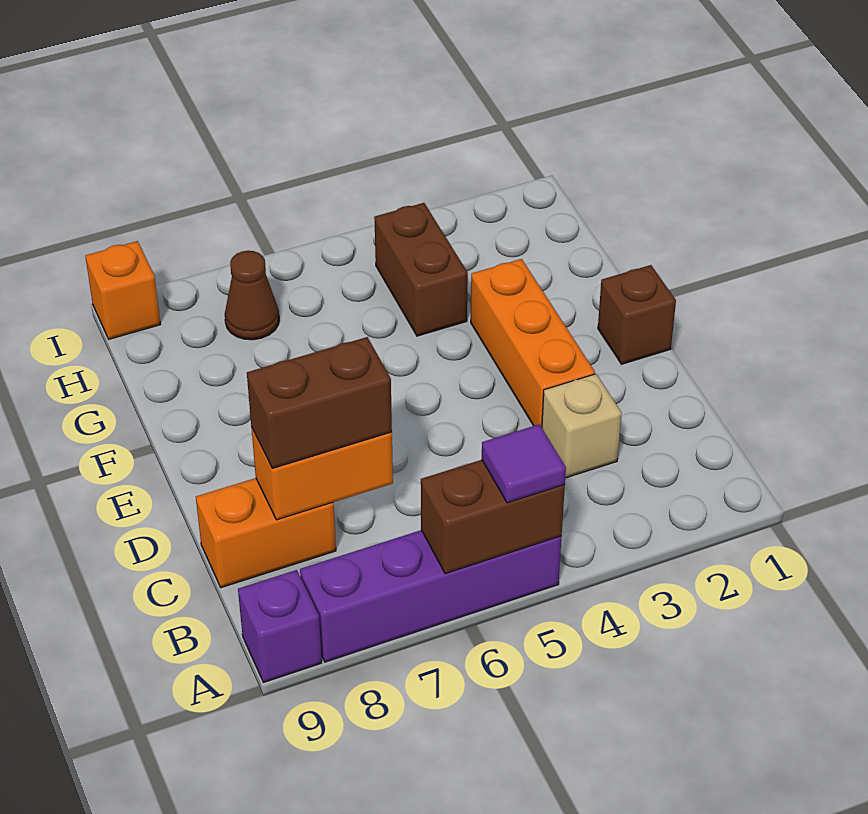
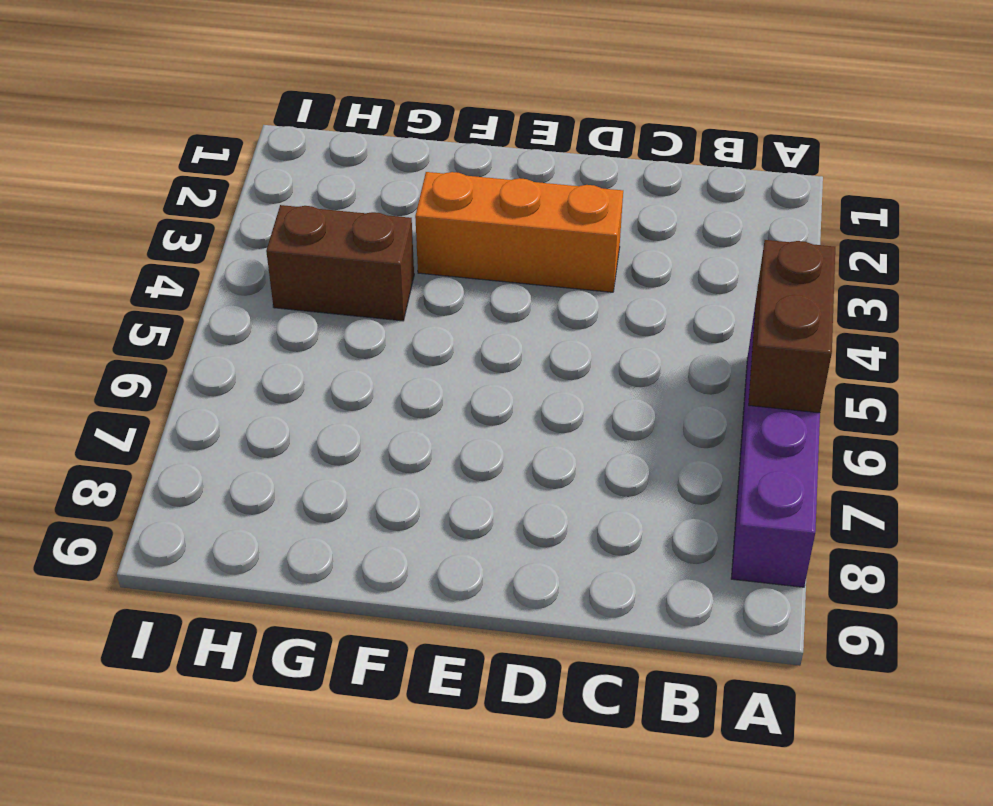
none -> purple 1x1 brick [238,570,322,683]
none -> tan 1x1 brick [542,374,622,478]
none -> orange 1x2 brick [196,478,336,588]

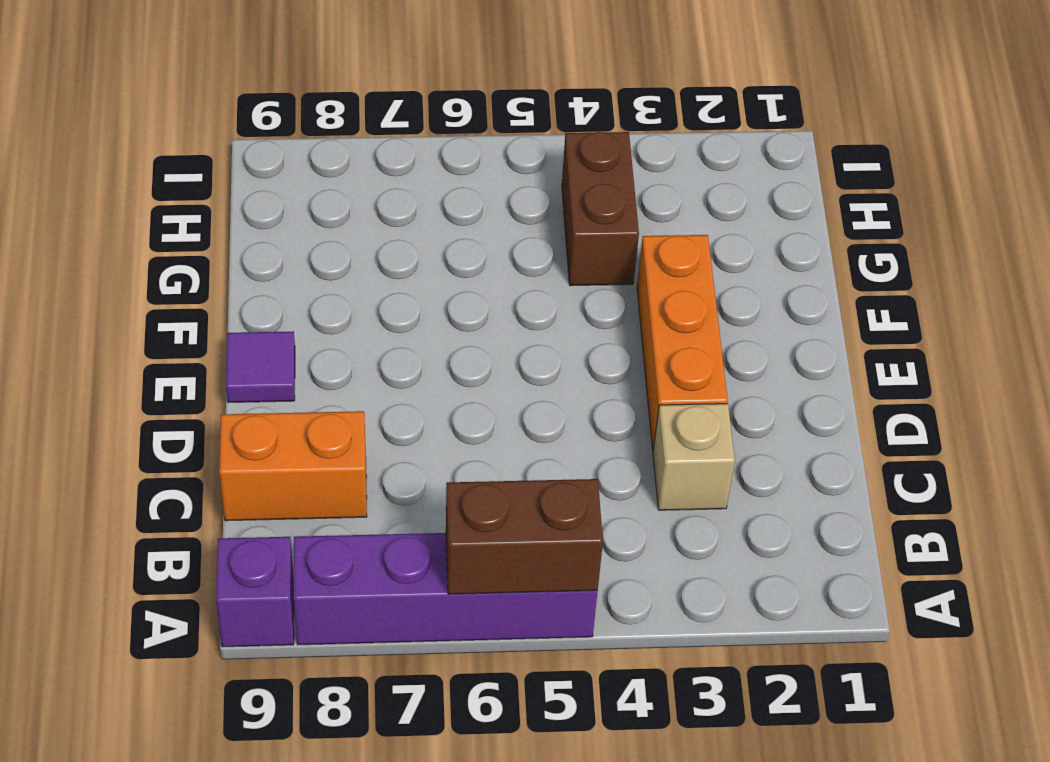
purple 1x1 tile [226,331,295,402] -> purple 1x1 tile moved to [482,424,566,503]
none -> brown 1x1 brick [598,265,676,364]
none -> brown 1x1 cone [225,251,279,340]
none -> orange 1x1 brick [85,241,161,339]

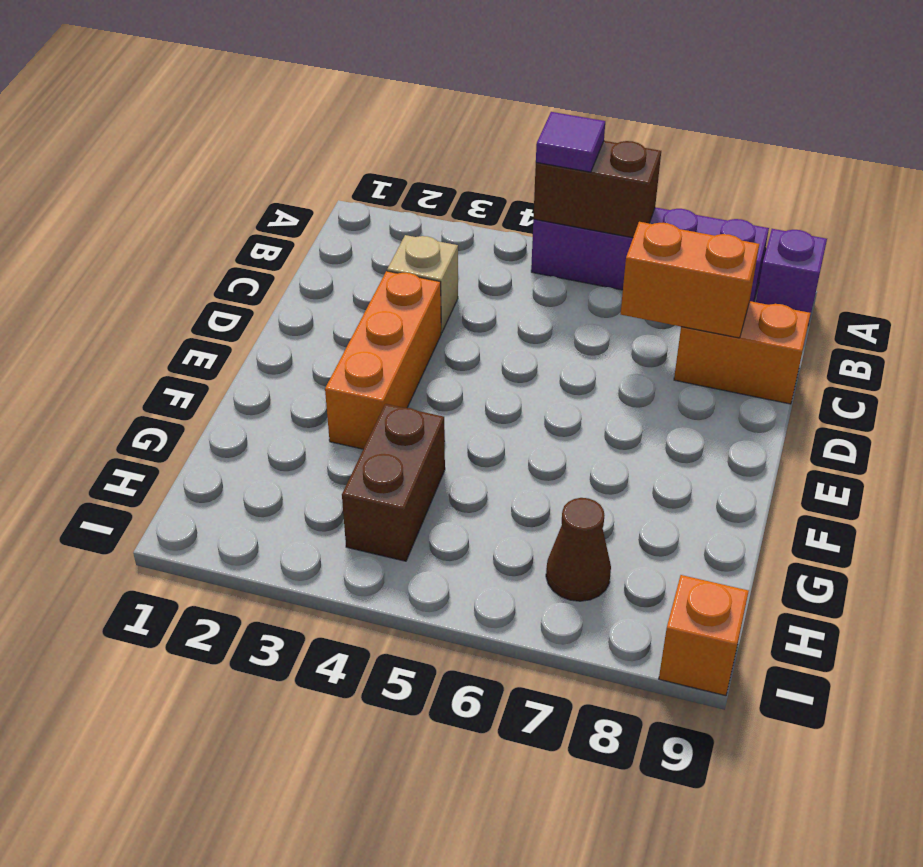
none -> brown 1x1 brick [598,265,676,364]
none -> brown 1x2 brick [247,337,392,468]

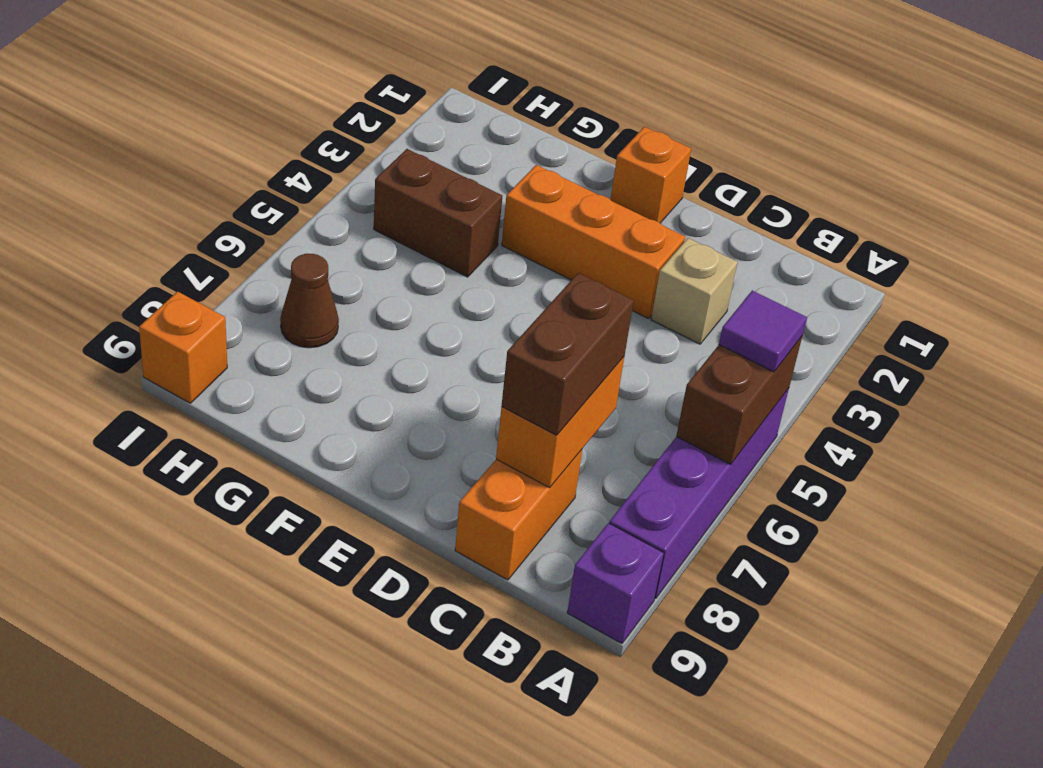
orange 1x1 brick [611,127,691,223] -> brown 1x1 brick [598,265,676,364]

